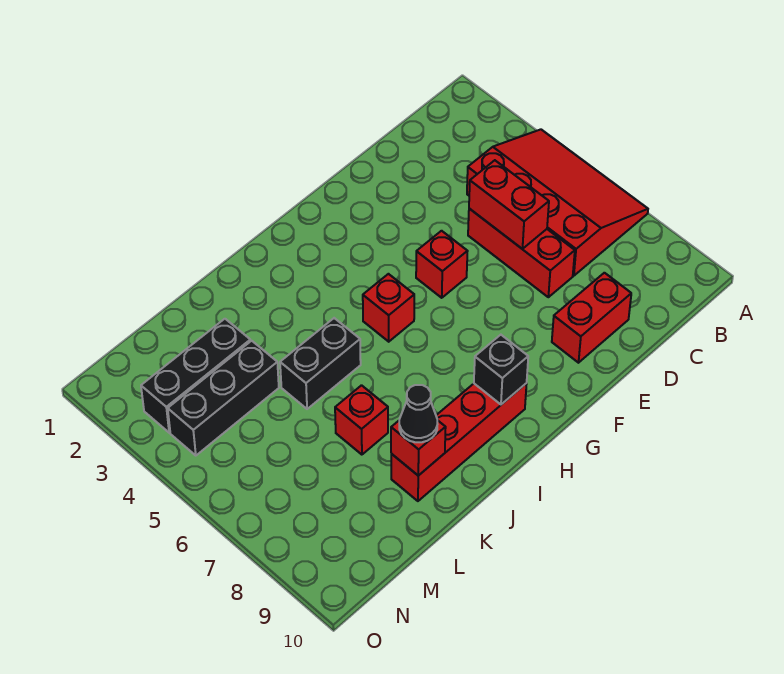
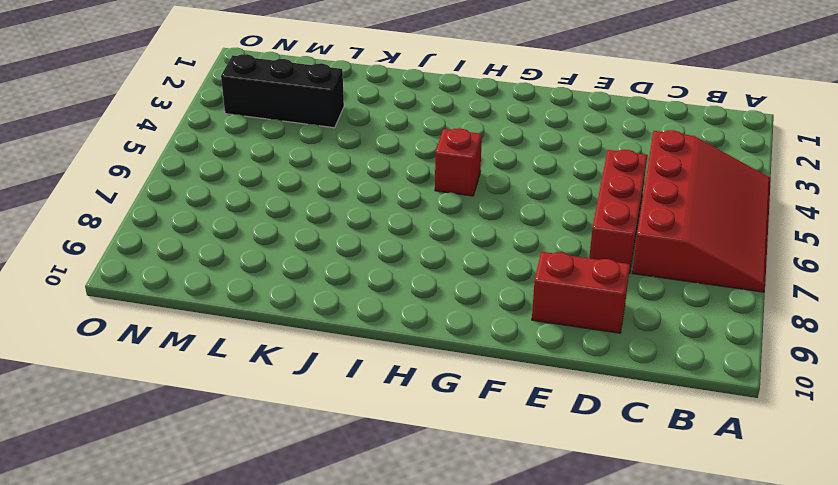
none -> red 1x1 brick [416,231,468,298]
none -> red 1x4 brick [391,383,527,501]
none -> black 1x2 brick [280,318,361,409]

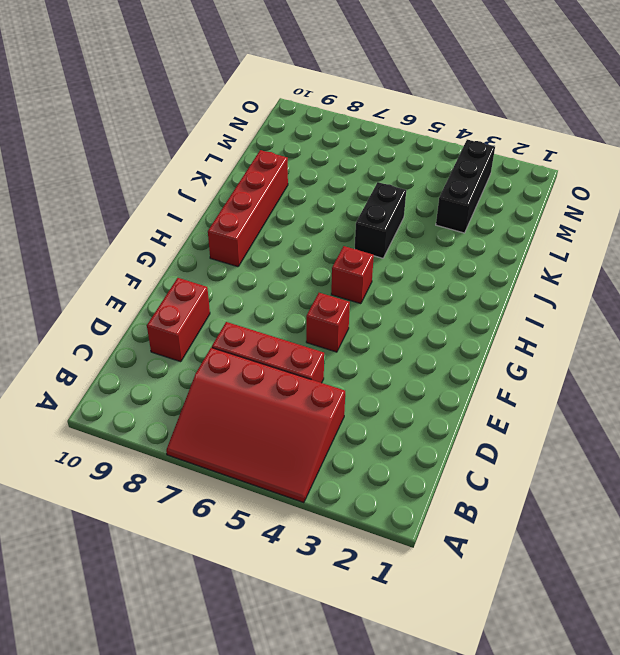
none -> red 1x1 brick [335,385,388,455]
none -> black 1x3 brick [168,341,279,456]
none -> red 1x2 brick [469,160,549,249]

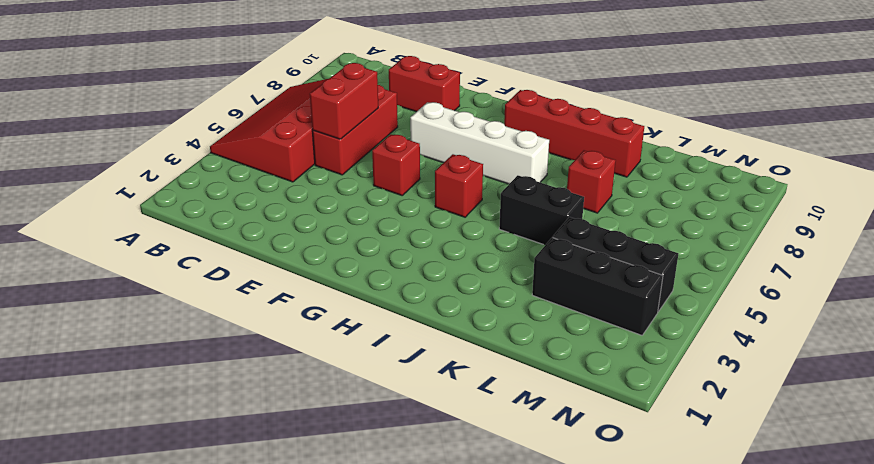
white 1x4 brick [410,102,549,184] -> none
none -> black 1x1 brick [474,335,528,404]
none -> red 1x1 brick [391,420,446,476]
none -> black 1x1 cone [399,385,437,442]

